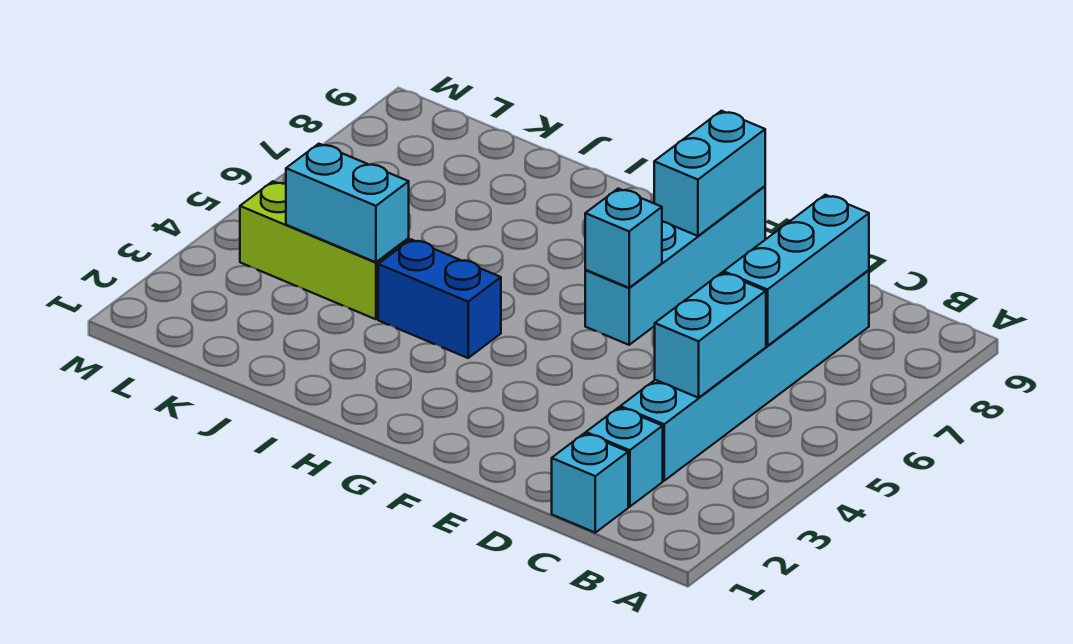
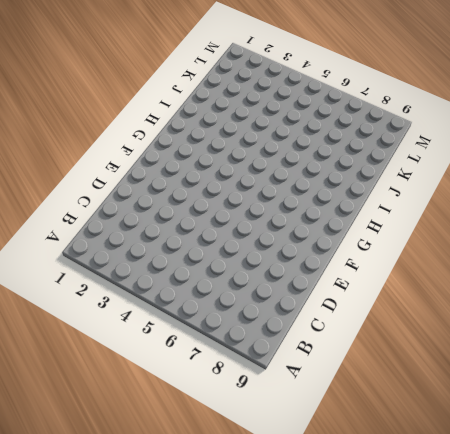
none -> cyan 1x1 brick [552,433,628,533]
none -> cyan 1x1 brick [586,407,663,507]

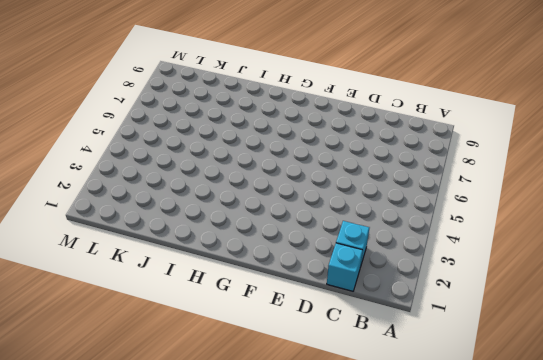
none -> cyan 1x6 brick [620,270,869,481]
none -> cyan 1x4 brick [585,186,765,345]

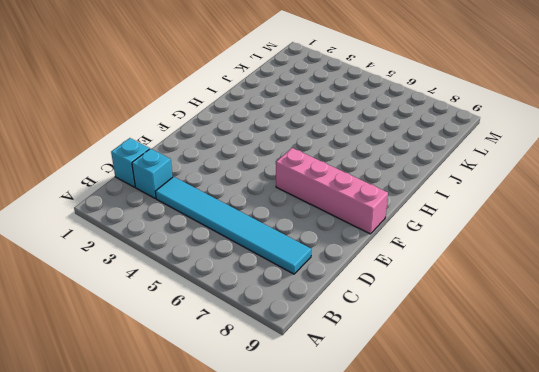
cyan 1x6 tile [155,177,311,274] -> cyan 1x6 brick [620,270,869,481]
pink 1x4 brick [276,148,388,234] -> cyan 1x4 brick [585,186,765,345]
none -> blue 1x2 brick [378,239,501,358]
none -> lime 1x3 brick [240,181,409,319]

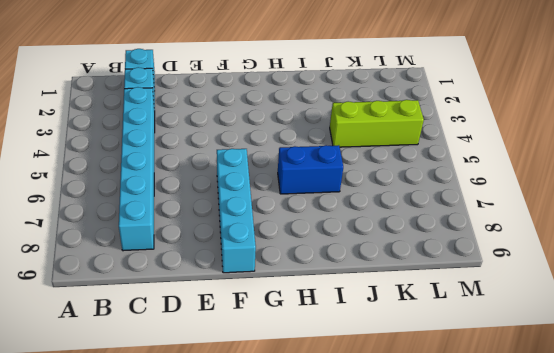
blue 1x2 brick [278,145,343,194] -> blue 1x2 brick moved to [378,239,501,358]
none -> cyan 1x2 brick [655,273,766,398]
none -> cyan 1x3 brick [724,195,869,346]

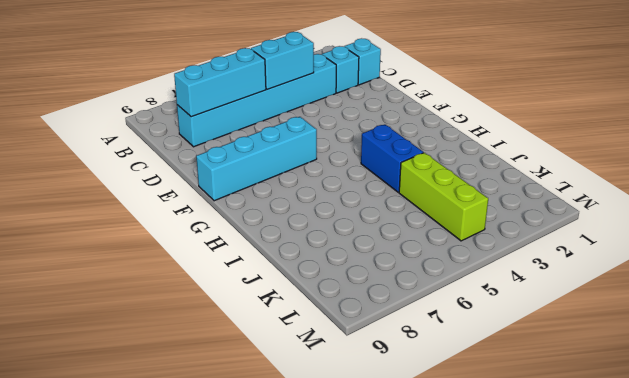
none -> cyan 1x1 brick [585,189,662,288]
none -> cyan 1x2 brick [654,111,765,236]

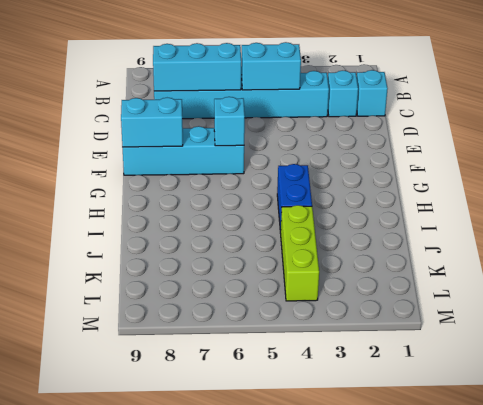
none -> cyan 1x2 brick [286,144,409,262]

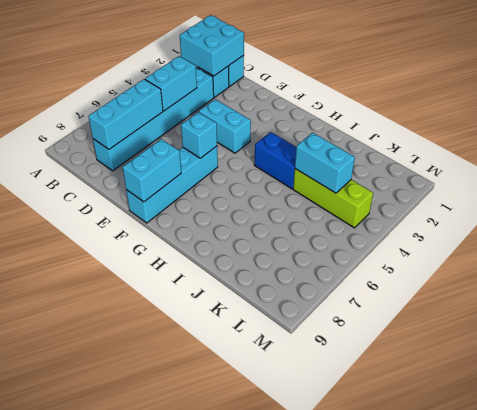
cyan 2x2 brick [180,15,244,76] -> none
cyan 1x2 brick [199,99,251,153] -> none

